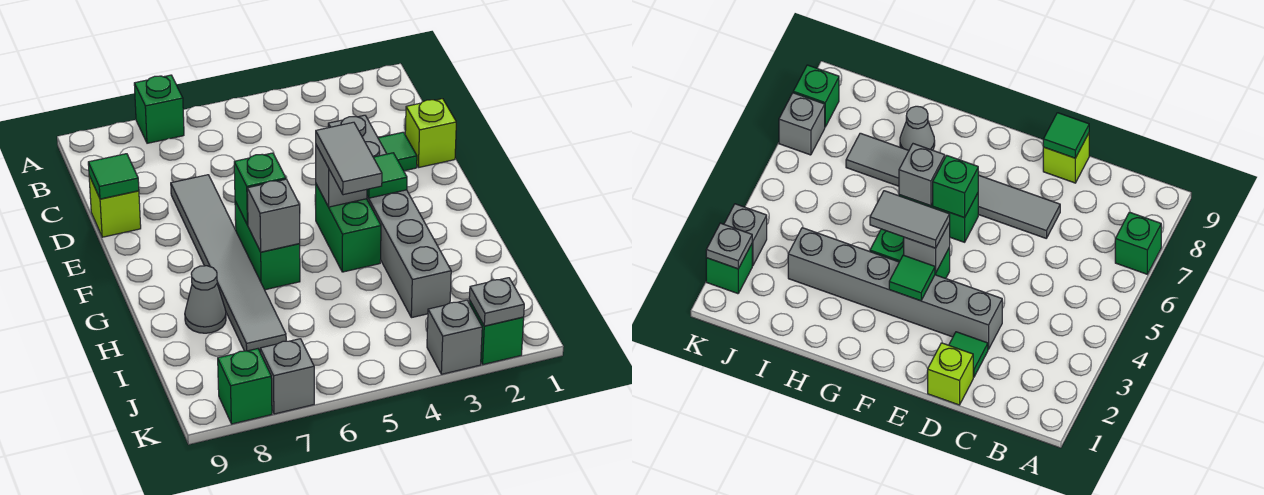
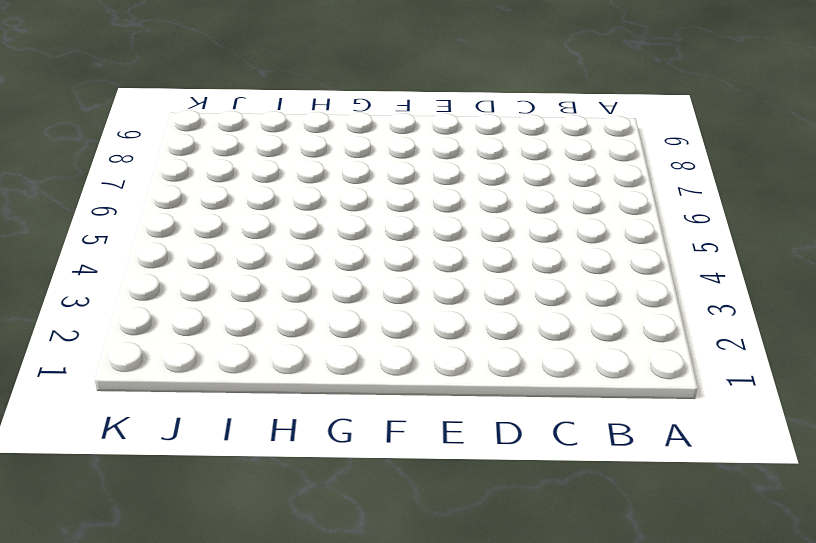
none -> green 1x1 brick [134,75,184,143]
none -> lime 1x1 brick [405,99,456,167]
none -> green 1x1 tile [378,132,417,171]

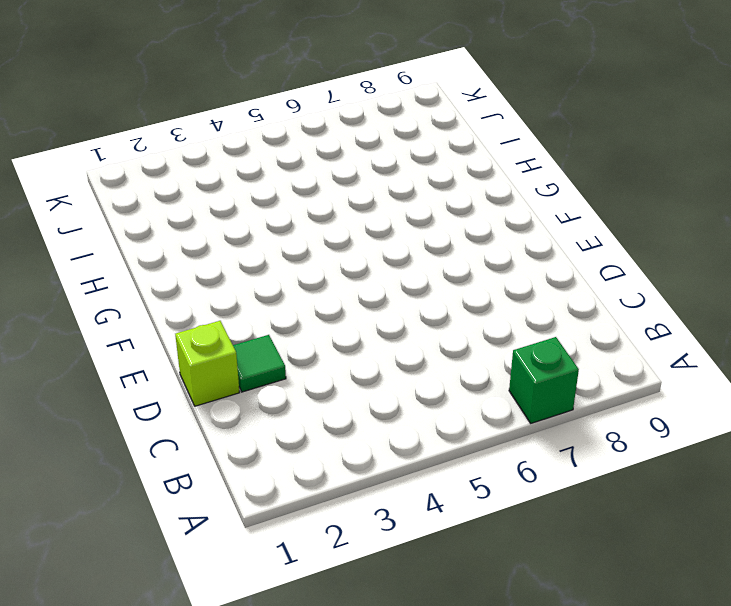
none -> grey 1x6 brick [328,115,451,318]
none -> grey 1x6 tile [171,175,286,351]
none -> lime 1x1 brick [89,176,141,237]

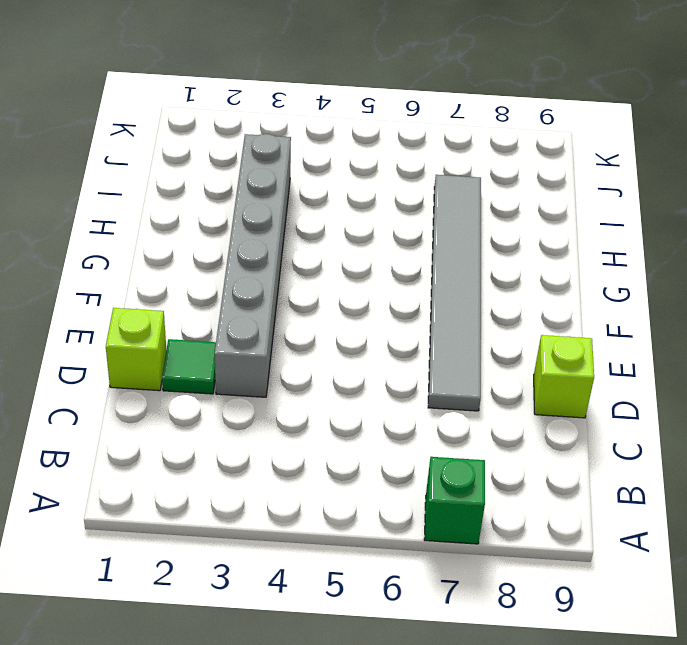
none -> green 1x2 brick [316,184,381,272]
none -> green 1x2 brick [235,201,300,290]
none -> grey 1x1 cone [185,266,226,333]

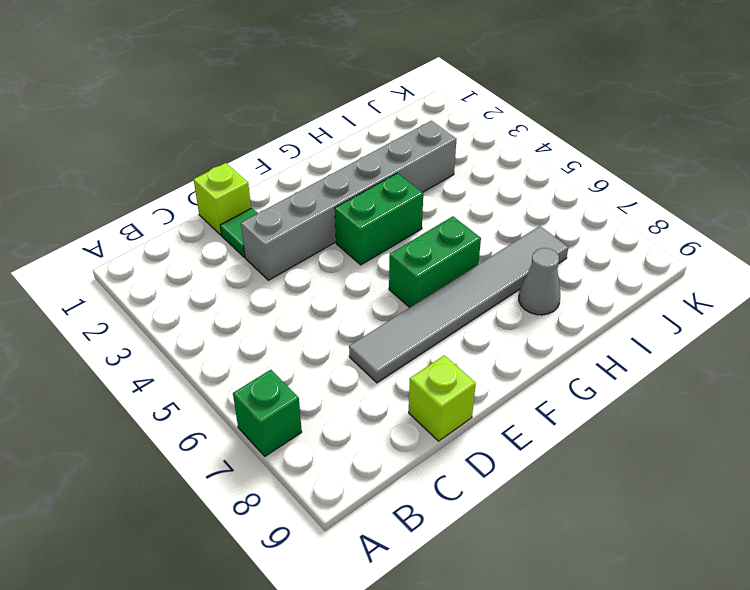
none -> green 1x1 brick [469,300,524,364]
none -> grey 1x1 brick [427,300,482,374]
none -> grey 1x1 brick [260,339,314,414]

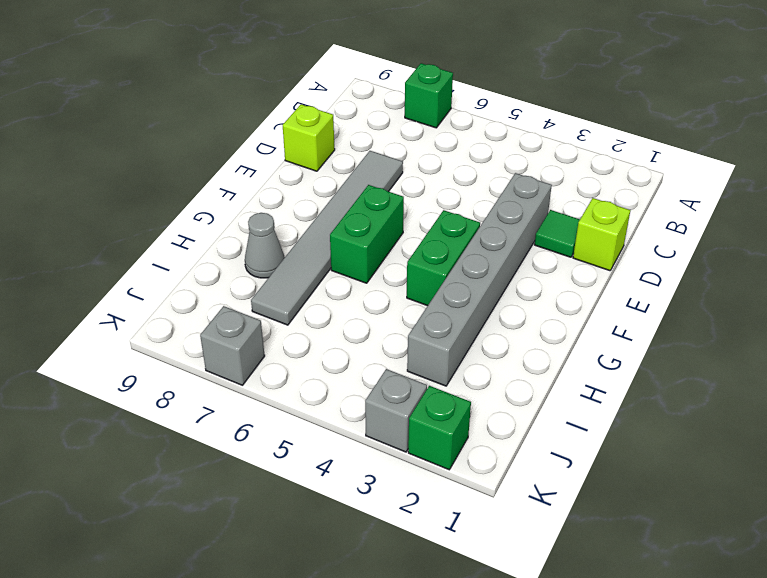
none -> green 1x1 brick [218,349,272,424]
none -> green 1x1 tile [88,154,139,199]
none -> green 1x1 tile [367,153,407,198]

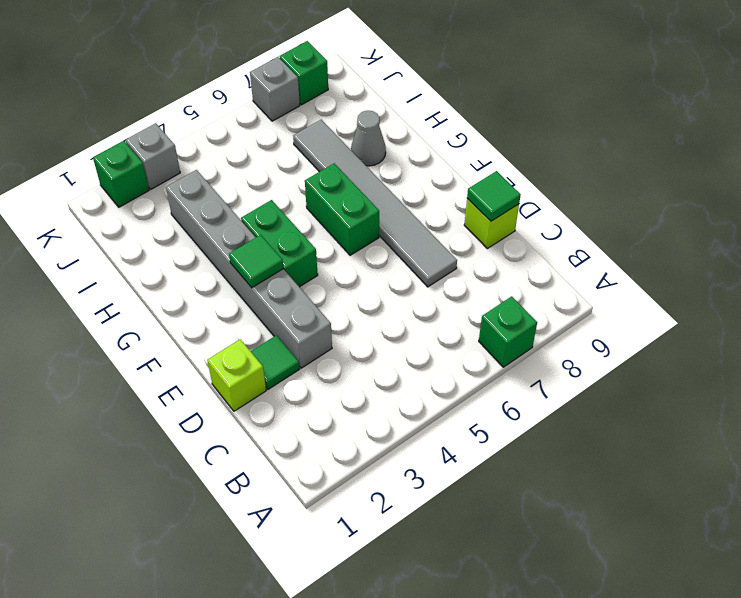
none -> grey 1x1 brick [316,145,367,207]
none -> green 1x1 brick [234,153,286,225]
none -> grey 1x1 brick [247,179,300,252]

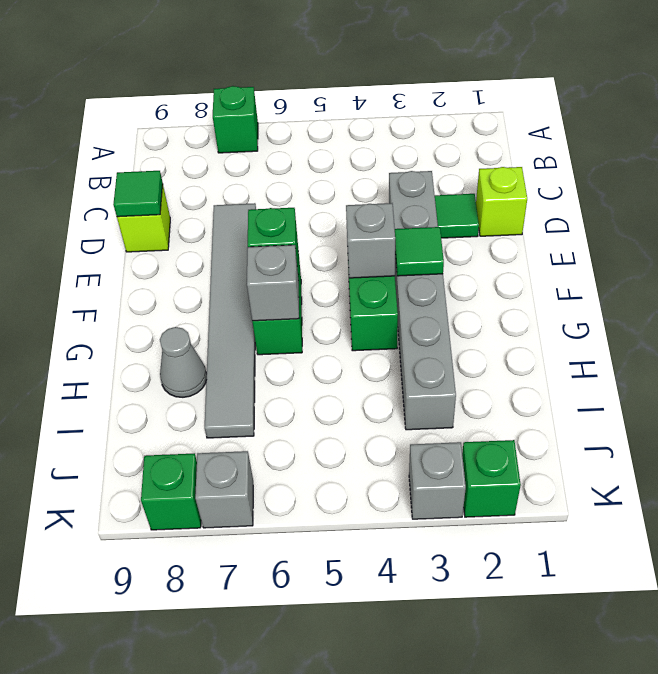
none -> grey 1x1 plate [469,278,524,326]
none -> grey 1x2 tile [316,122,382,195]

